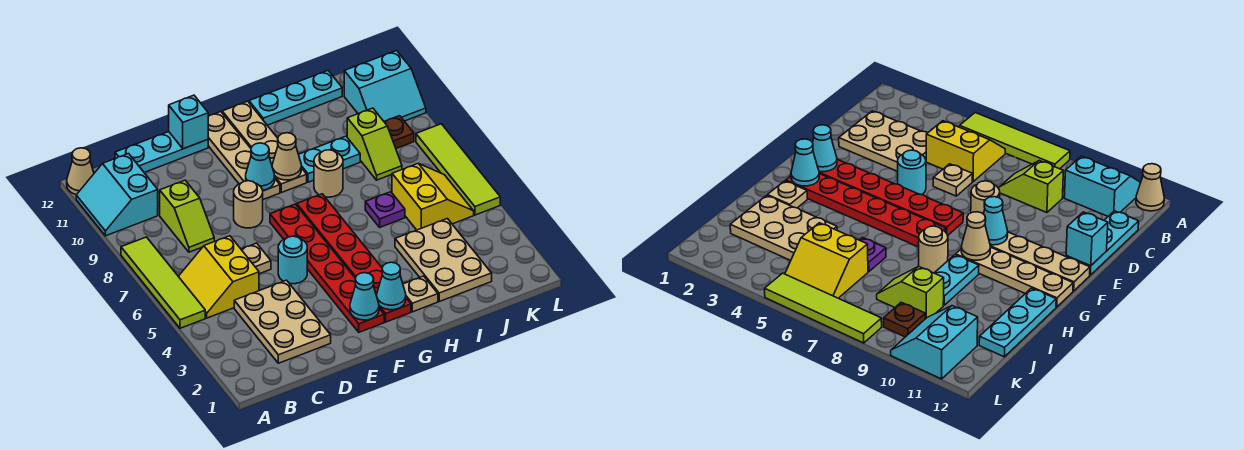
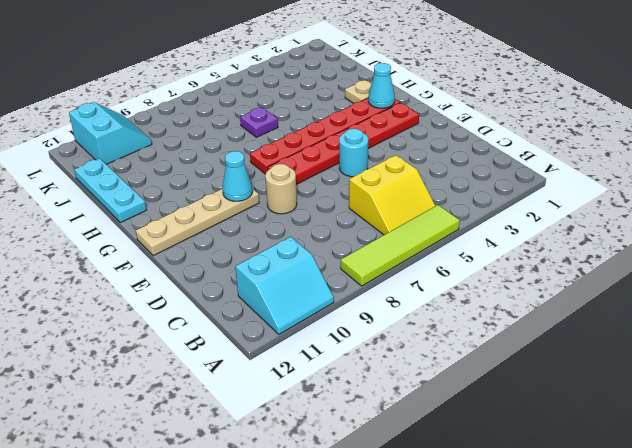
none -> tan 1x1 cone [67,148,94,195]
none -> tan 2x3 plate [234,280,331,363]
none -> lime 1x2 slope [160,180,214,252]
none -> cyan 1x3 plate [115,132,208,173]

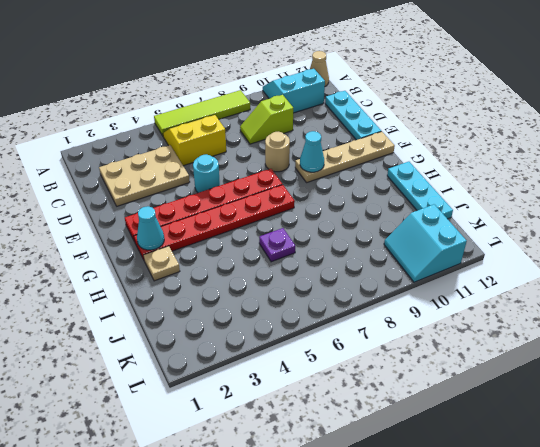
none -> tan 1x1 plate [241,243,271,274]
none -> tan 1x4 plate [222,101,307,192]
none -> tan 1x1 round brick [314,150,343,197]
none -> cyan 1x2 plate [299,136,360,182]

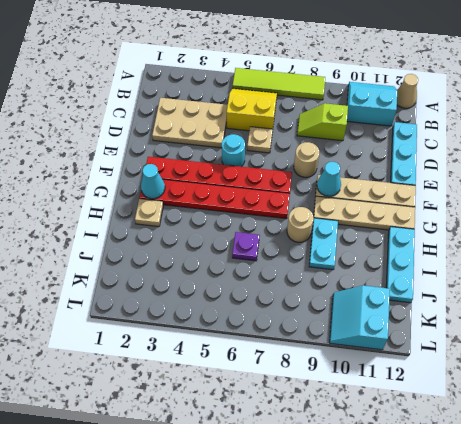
none -> tan 2x3 plate [395,218,492,301]
none -> yellow 2x2 slope [392,164,474,230]
none -> lime 1x2 slope [347,108,402,180]
none -> brown 1x1 plate [384,116,414,148]

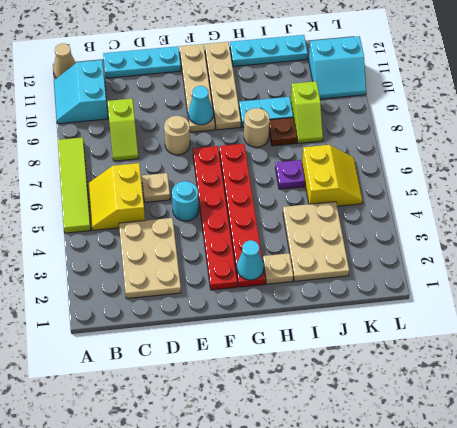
brown 1x1 plate [269,117,297,146] -> brown 1x1 plate moved to [384,116,414,148]
none -> lime 1x4 tile [416,124,500,215]
none -> cyan 1x1 brick [169,95,208,149]
none -> cyan 1x1 cone [350,273,379,320]
none -> tan 1x1 cone [272,133,301,180]

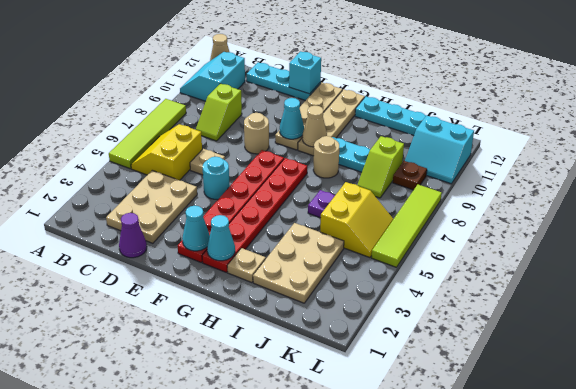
purple 1x1 cone [119,213,147,258] -> none

